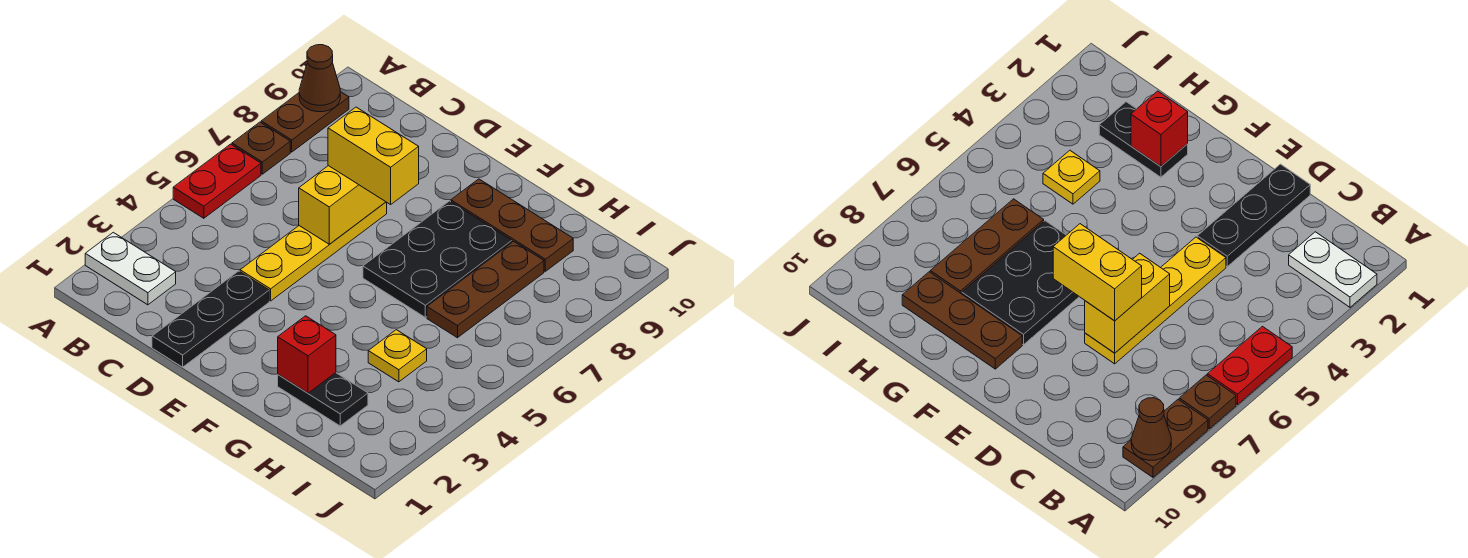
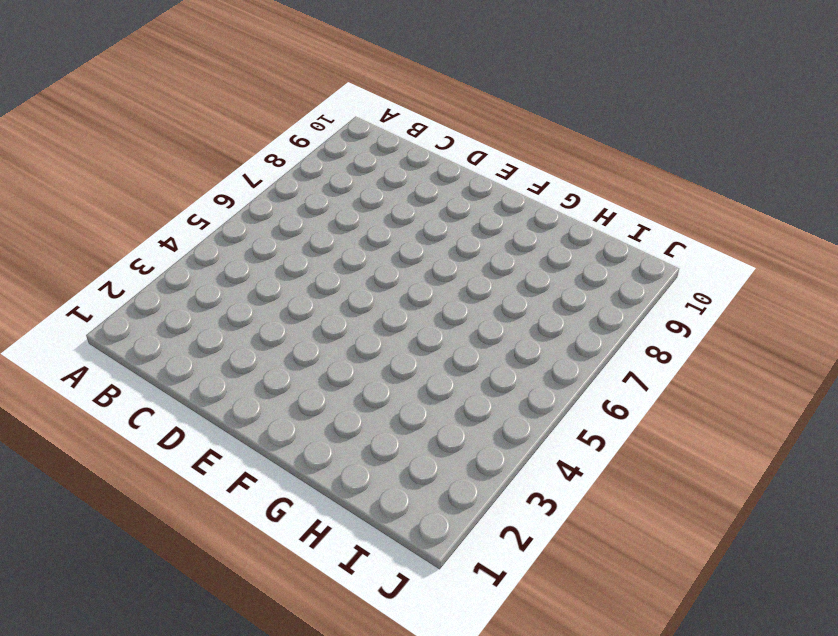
none -> white 1x2 plate [85,232,176,305]
none -> red 1x2 plate [173,144,261,218]
none -> brown 1x1 plate [232,122,290,174]

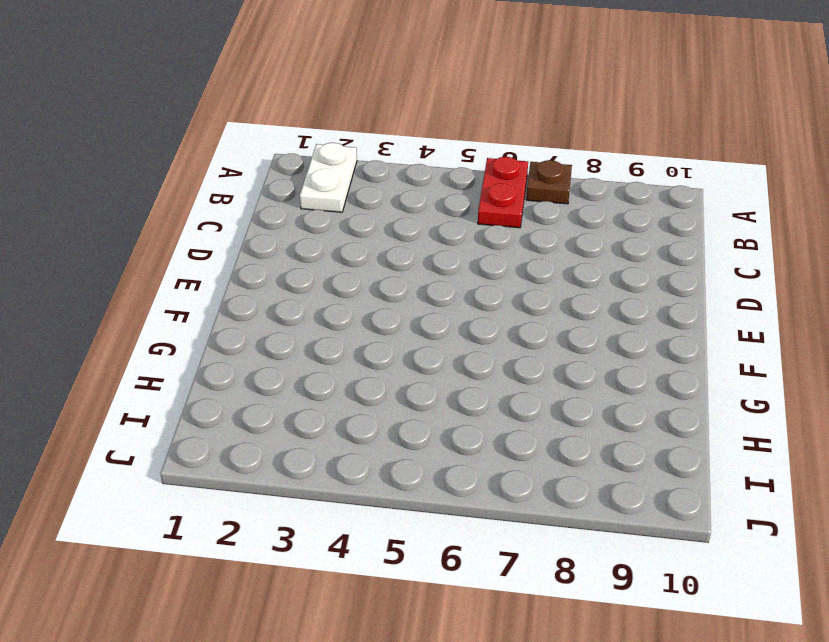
red 1x2 plate [478,157,528,228] -> red 1x2 plate turned to [173,144,261,218]
none -> brown 1x2 plate [261,92,349,152]
none -> black 1x3 plate [152,271,269,367]
none -> yellow 1x4 plate [240,202,387,301]

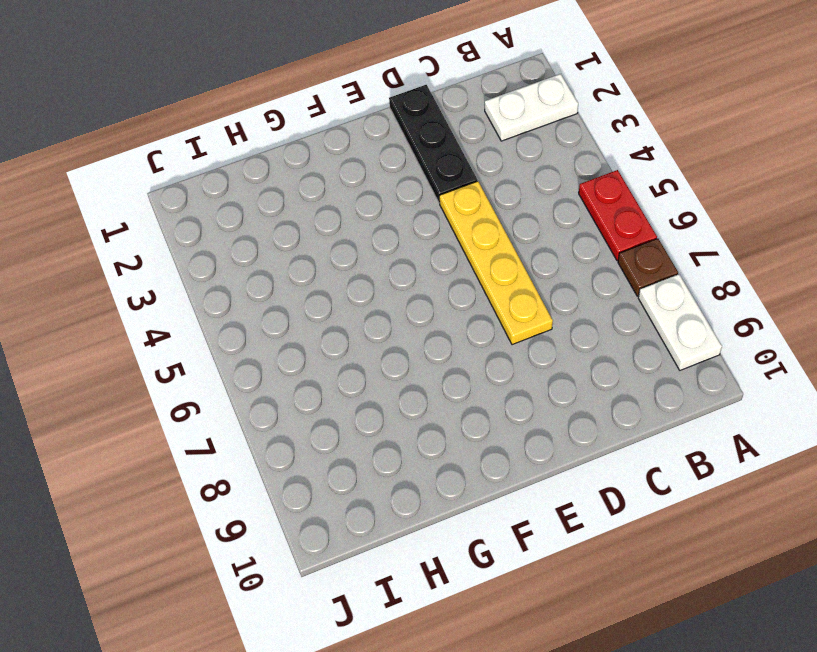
white 1x2 plate [638,274,722,370] -> brown 1x2 plate [261,92,349,152]
none -> black 2x3 plate [363,201,512,317]
none -> brown 1x3 plate [451,179,573,271]
none -> black 1x2 plate [278,373,368,426]

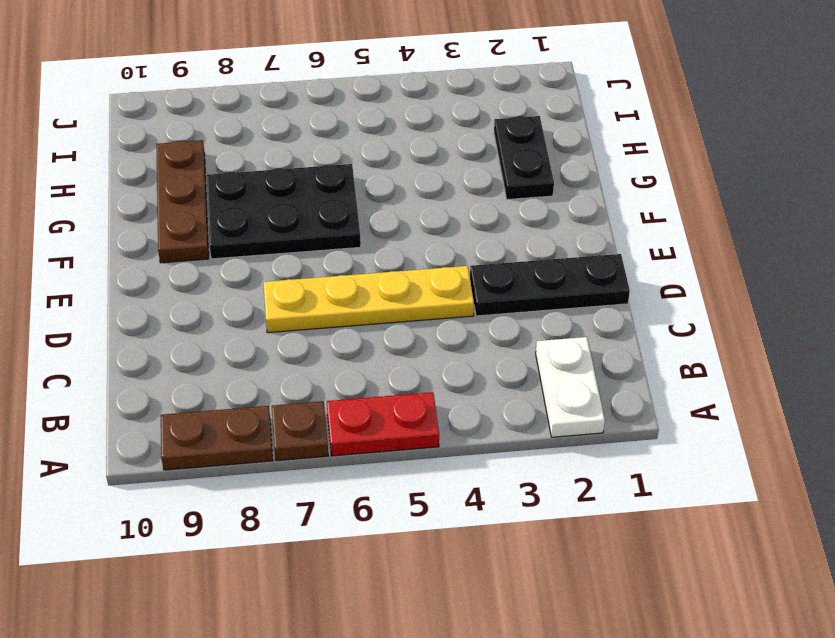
none -> yellow 1x1 plate [368,330,427,382]
none -> brown 1x3 plate [427,241,544,338]
none -> brown 1x1 cone [299,45,340,112]

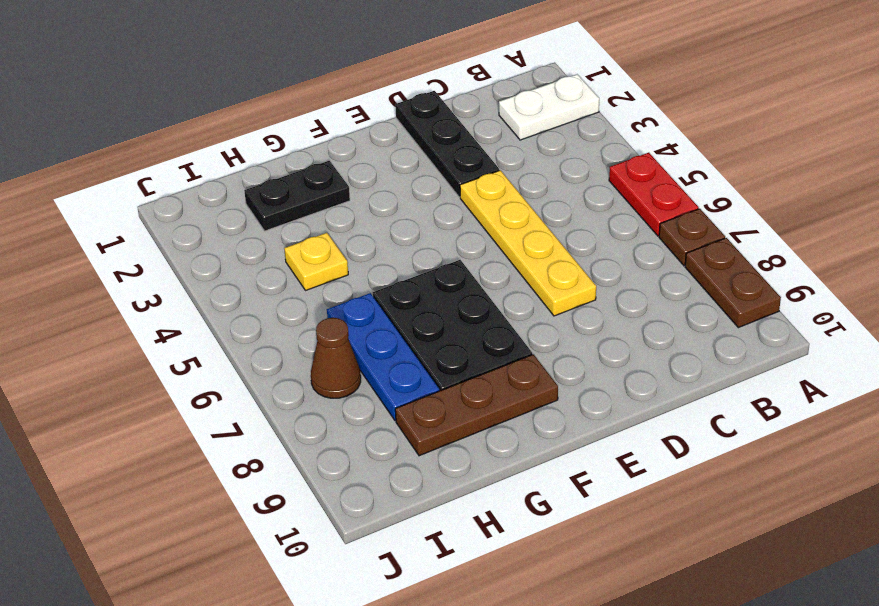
blue 1x3 plate [327,293,439,421] -> brown 1x3 plate [427,241,544,338]
brown 1x1 cone [311,318,361,398] -> brown 1x1 cone moved to [299,45,340,112]
none -> yellow 1x2 brick [299,166,385,244]
none -> red 1x1 brick [278,316,336,393]
none -> yellow 1x2 brick [328,107,419,204]

